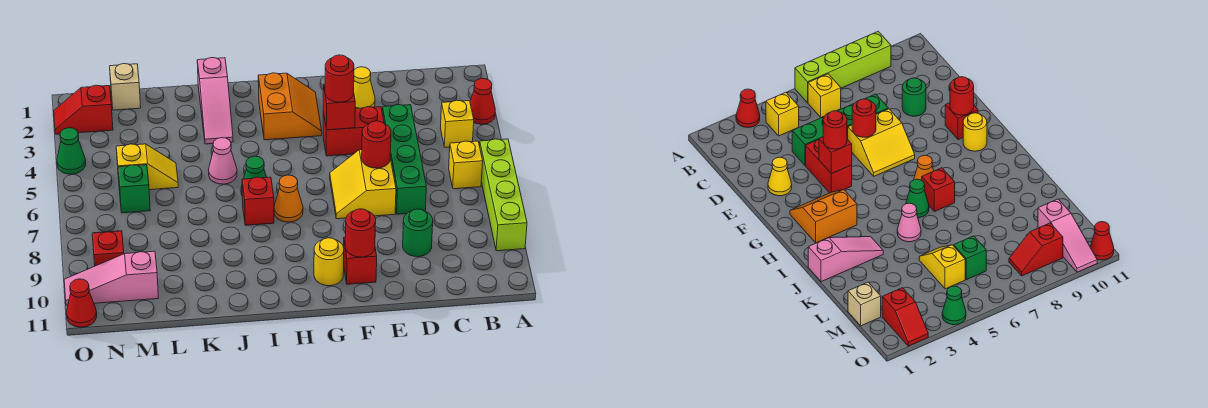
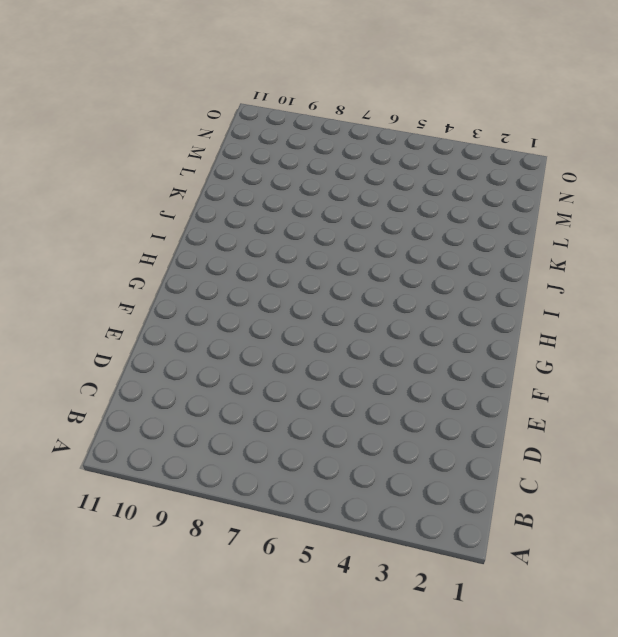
none -> red 1x1 cone [470,78,495,124]
none -> lime 1x4 brick [480,139,527,251]
none -> yellow 1x1 brick [441,100,474,147]

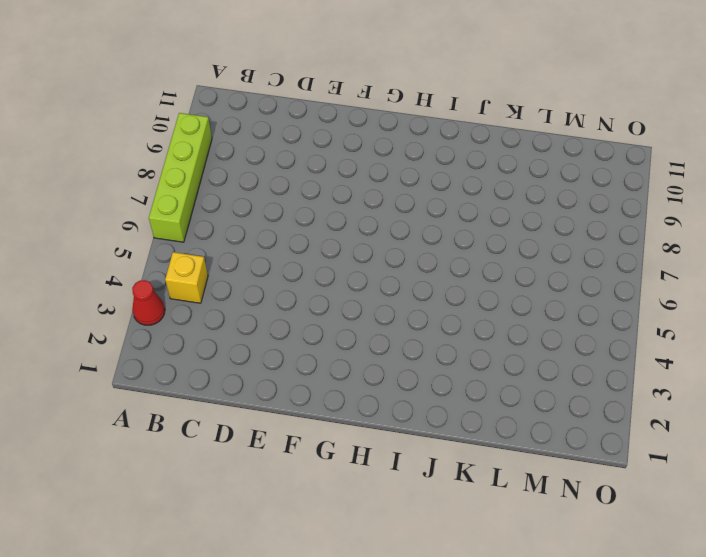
none -> yellow 1x1 brick [449,141,483,189]
none -> green 1x4 brick [382,105,426,214]
none -> green 1x1 round brick [403,209,433,257]

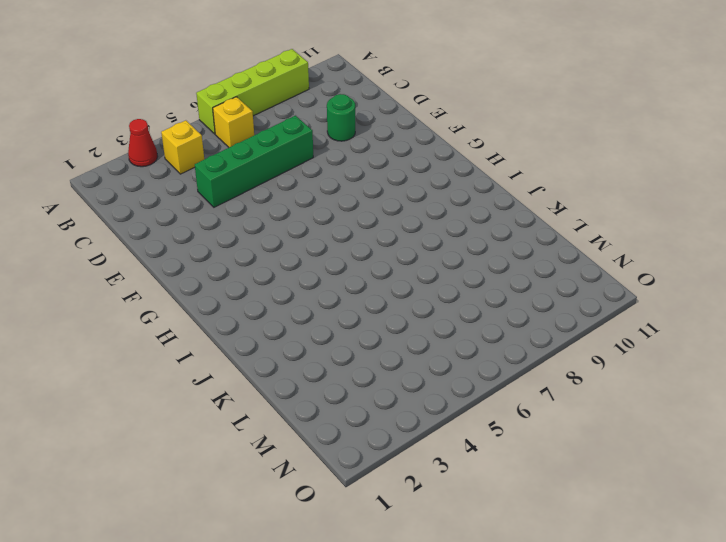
none -> yellow 1x1 cone [354,67,375,109]
none -> red 1x2 brick [323,107,384,156]
none -> yellow 2x2 slope [330,150,396,219]

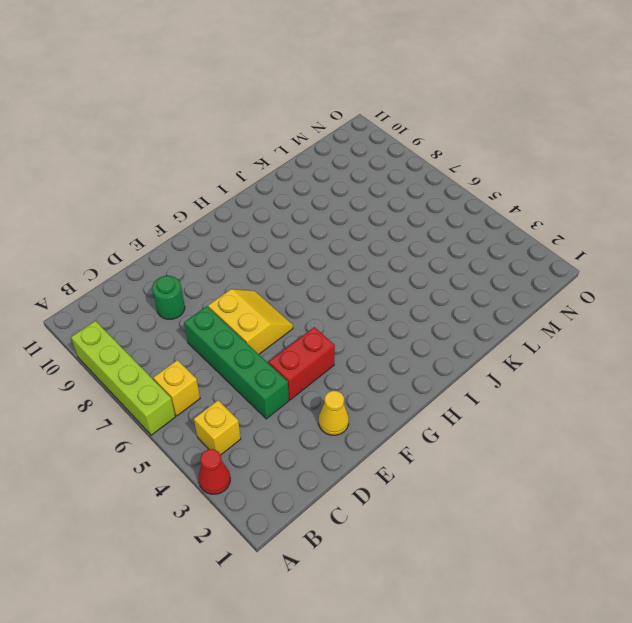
none -> red 1x1 brick [344,237,377,284]
none -> orange 2x2 slope [258,73,322,140]
none -> yellow 1x1 round brick [314,238,344,286]

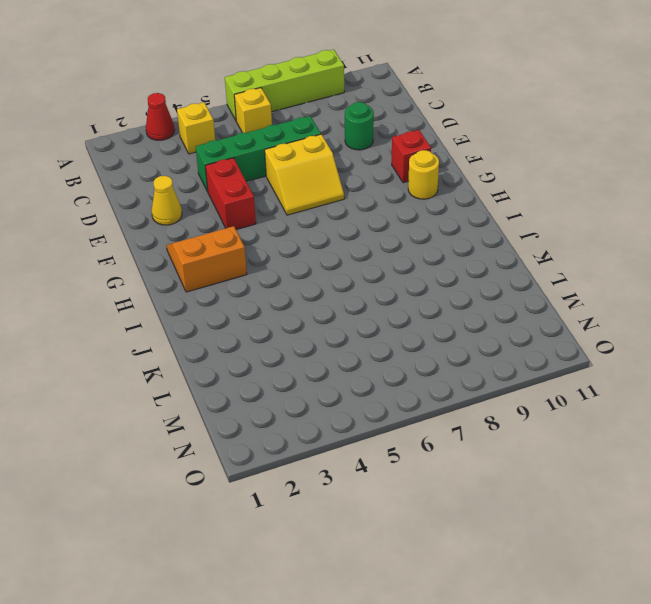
none -> orange 1x1 cone [274,175,303,222]
none -> green 1x1 cone [241,156,267,195]
none -> red 1x1 brick [242,177,274,225]

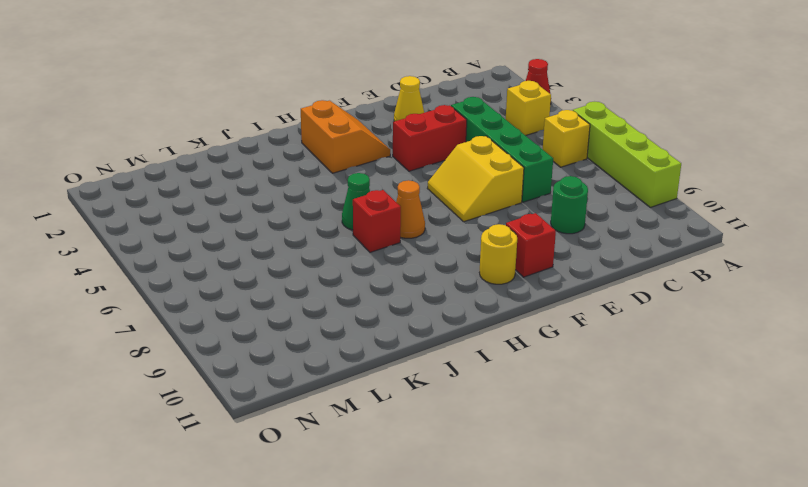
none -> pink 1x3 slope [197,58,233,144]
none -> pink 1x1 cone [209,138,237,184]
none -> yellow 1x2 slope [116,144,178,190]

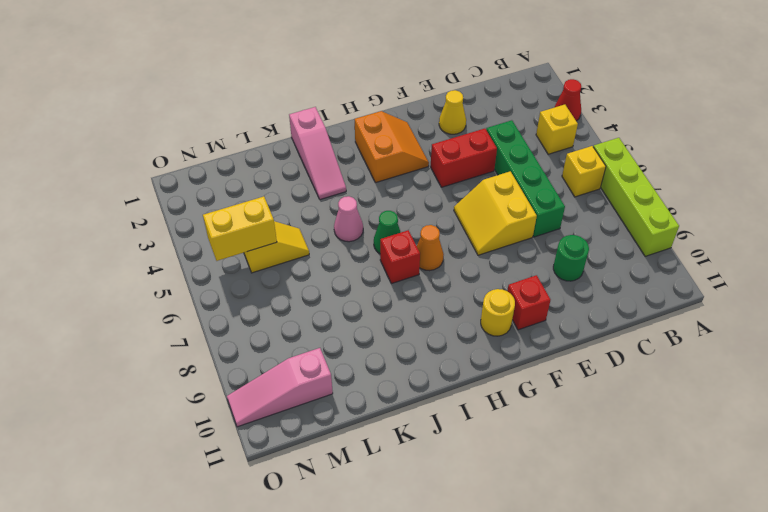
yellow 1x2 brick [203,196,277,261] -> none
none -> tan 1x1 brick [110,64,141,110]
none -> green 1x1 brick [118,165,150,213]
none -> red 1x2 slope [54,85,113,134]

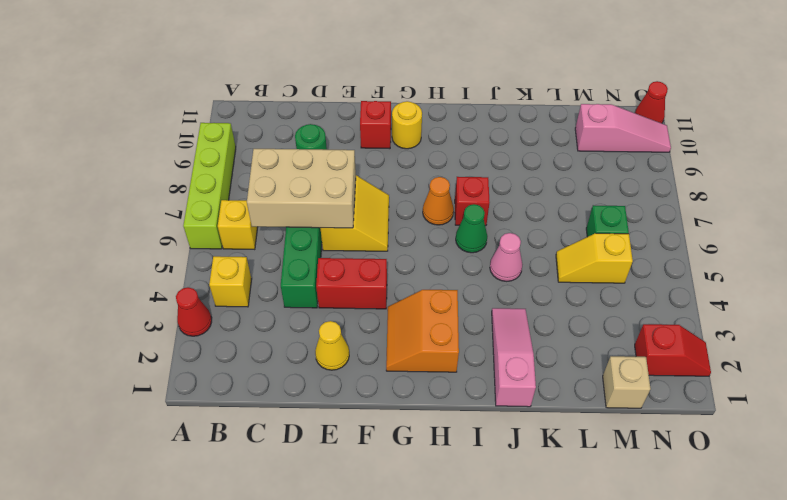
tan 2x3 brick [247,149,356,228] -> red 1x1 round brick [362,121,391,168]
none -> red 1x2 slope [92,231,124,266]
none -> green 1x1 cone [57,128,86,174]
none -> red 1x1 brick [323,84,355,130]

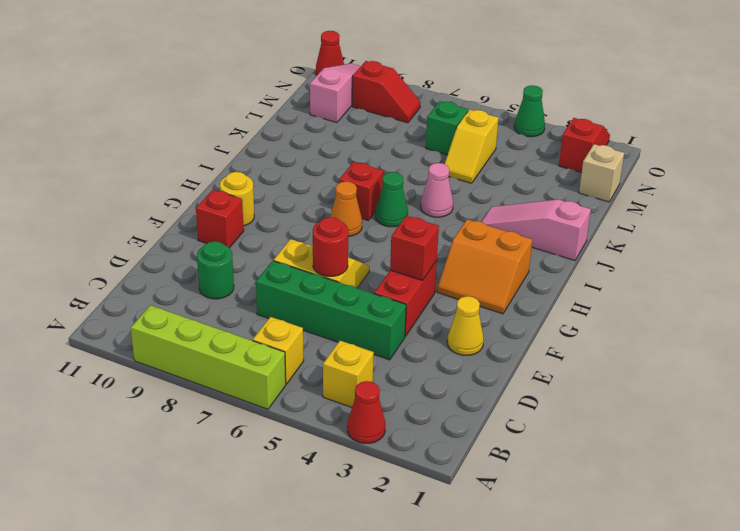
none -> red 1x1 round brick [345,209,376,257]
none -> red 1x1 round brick [325,55,354,102]

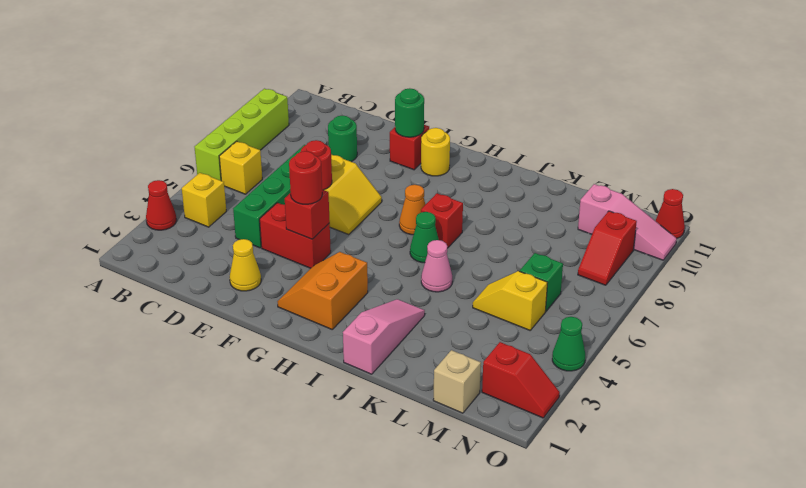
green 1x1 round brick [395,88,424,137] -> red 1x1 round brick [345,209,376,257]

